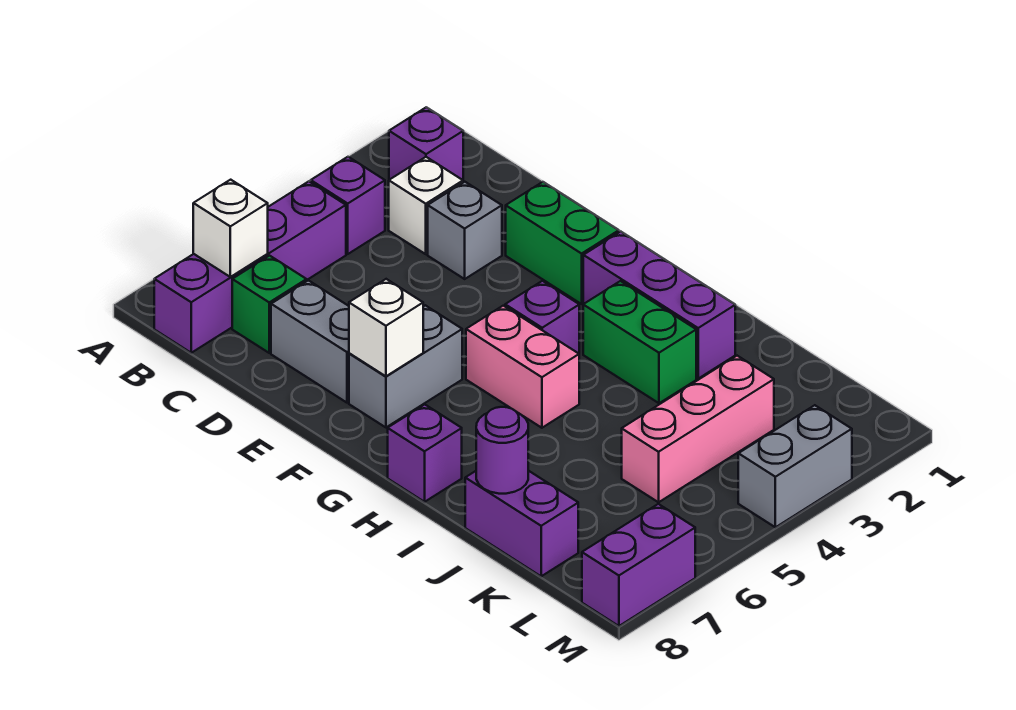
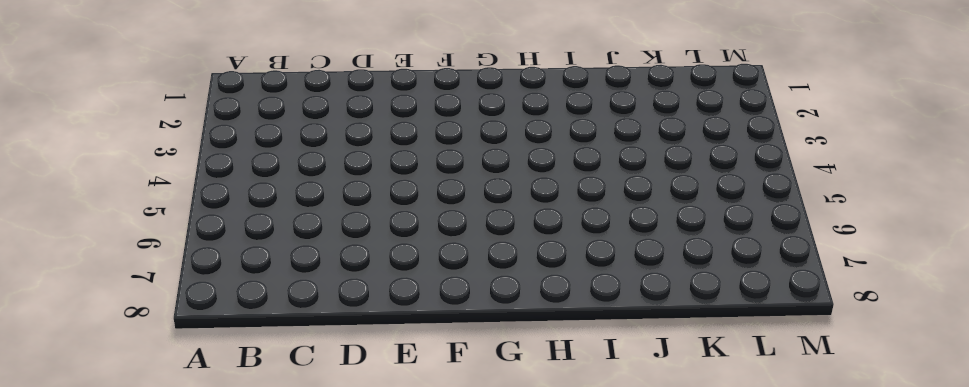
none -> purple 1x1 brick [389,107,463,180]
none -> purple 1x1 brick [311,157,385,254]
none -> purple 1x4 brick [154,181,346,353]

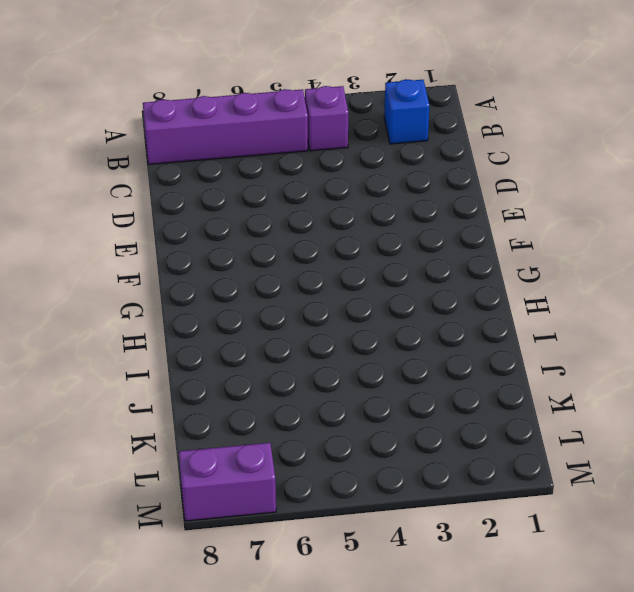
blue 1x1 brick [384,79,430,144] -> purple 1x1 brick [389,107,463,180]
none -> white 1x1 brick [389,157,463,254]
none -> green 1x1 brick [232,256,307,353]
none -> grey 1x1 brick [428,182,502,279]

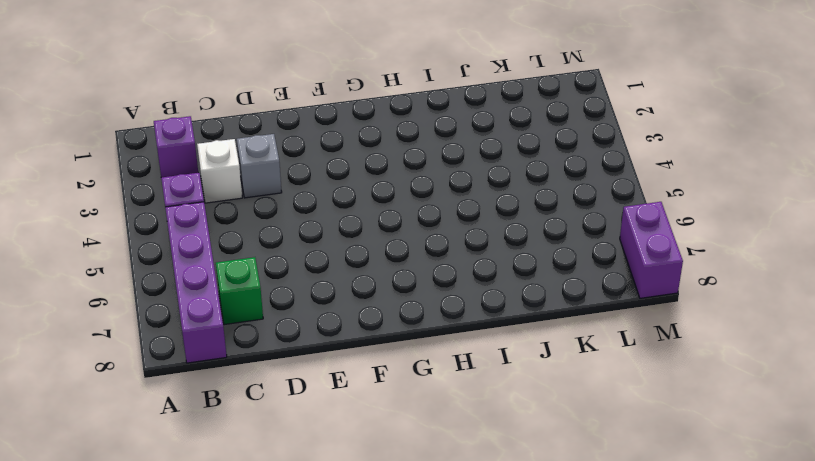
none -> grey 1x2 brick [271,280,349,403]
none -> green 1x2 brick [506,182,619,304]
none -> grey 1x2 brick [349,305,462,427]

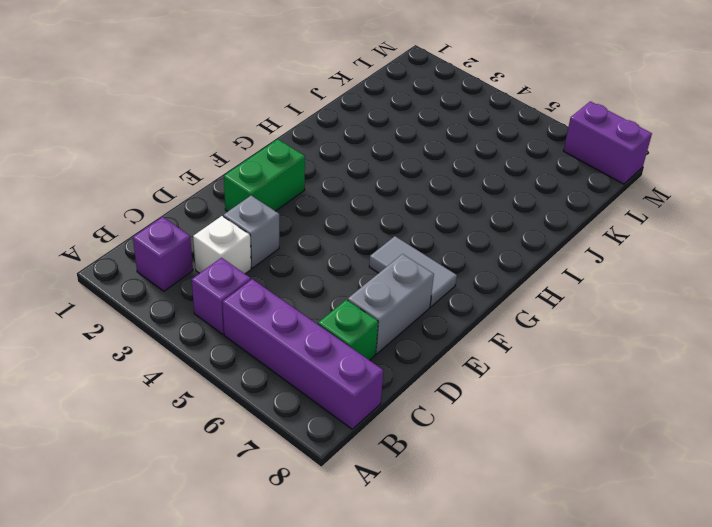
grey 1x2 tile [369,236,457,307] -> grey 1x2 brick [349,305,462,427]
none -> purple 1x3 brick [583,232,735,378]
none -> purple 1x1 brick [505,281,579,353]
none -> pink 1x2 brick [466,306,579,428]

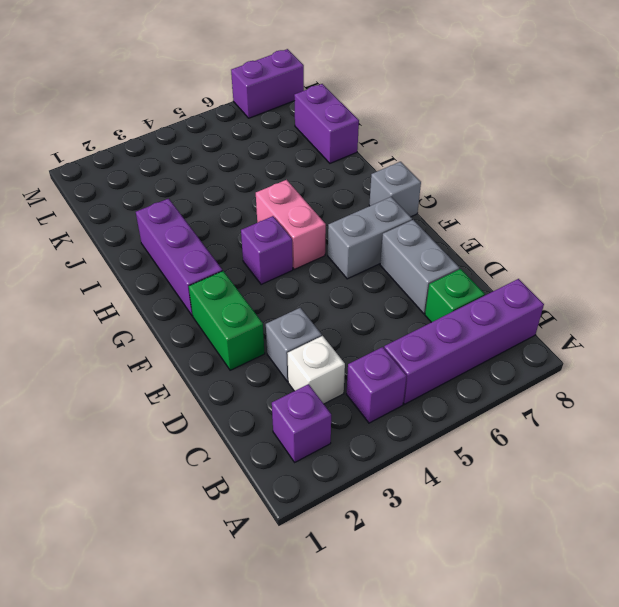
grey 1x1 brick [369,162,421,217] -> none
none -> green 1x2 brick [583,281,696,403]
none -> purple 1x1 brick [388,404,462,502]
none -> pink 1x3 brick [622,356,774,502]

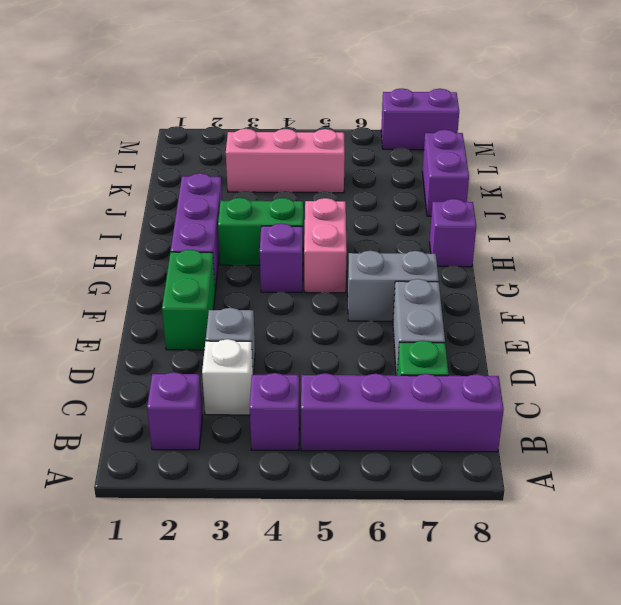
green 1x2 brick [218,198,303,265] -> green 1x2 brick turned to [583,281,696,403]
none -> grey 1x2 brick [738,405,852,527]
none -> white 1x1 brick [193,180,268,277]
none -> white 1x1 brick [349,279,423,376]

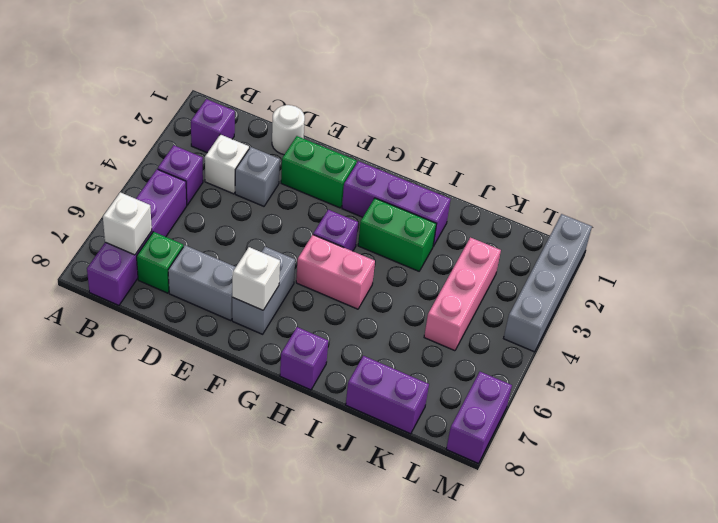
white 1x1 round brick [272,105,305,155] -> none
grey 1x4 brick [504,214,592,352] -> grey 1x2 brick [738,405,852,527]
none -> purple 1x1 round brick [476,407,528,494]

